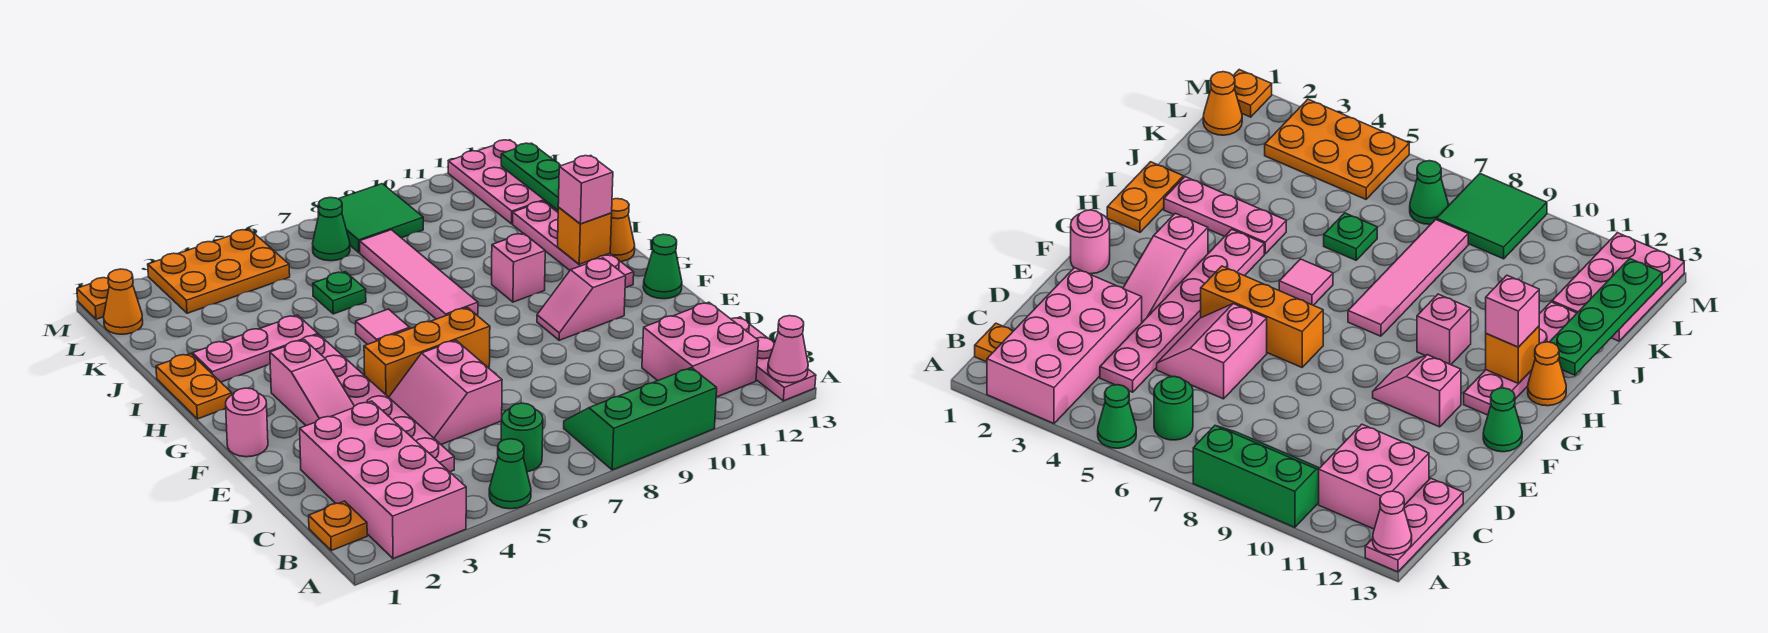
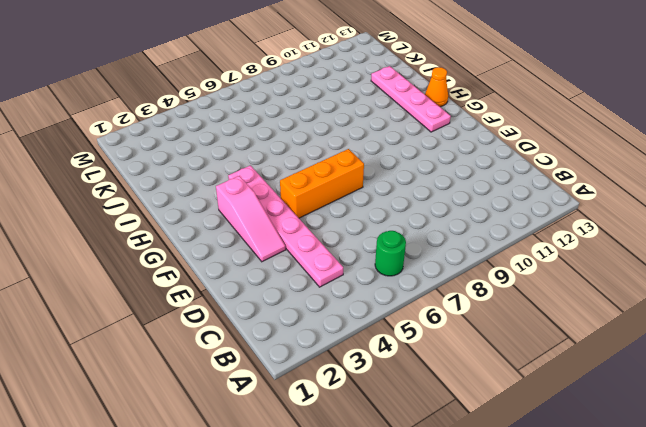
none -> pink 2x4 brick [300,401,466,559]
none -> green 1x1 cone [489,439,531,509]
none -> green 2x3 slope [564,368,717,470]
none -> pink 1x3 plate [731,317,816,401]

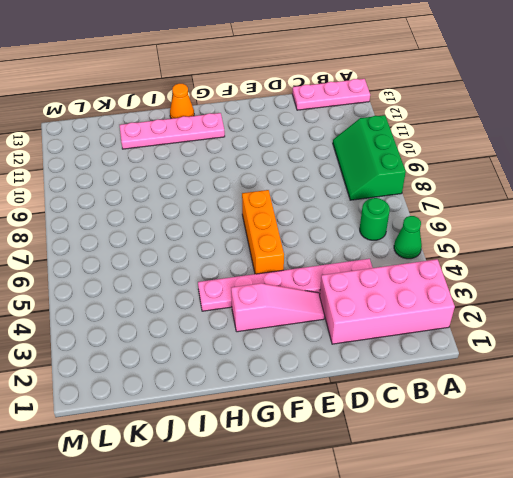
none -> orange 1x1 plate [309,501,367,551]
none -> pink 2x2 brick [642,302,758,397]
none -> pink 2x2 slope [389,340,502,444]
none -> pink 1x1 round brick [226,388,268,457]

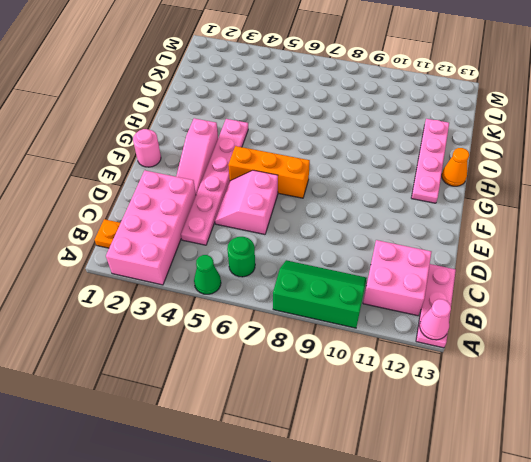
none -> pink 1x2 slope [537,258,626,340]
none -> green 1x1 cone [643,234,682,299]
none -> orange 1x2 plate [156,354,232,419]
none -> pink 1x1 tile [356,309,410,345]

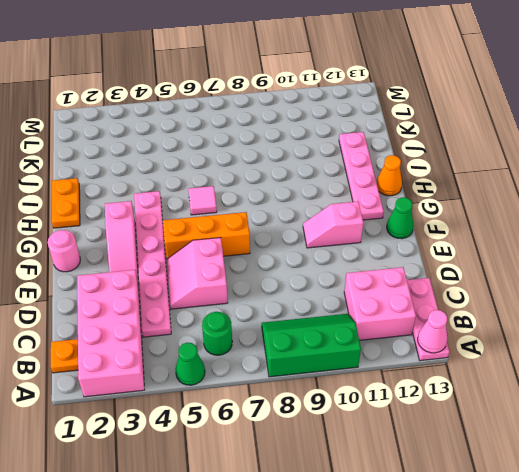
none -> pink 1x4 tile [360,230,478,319]
none -> pink 1x1 brick [492,233,545,302]
none -> pink 1x3 plate [192,315,318,382]
none -> green 1x1 plate [313,272,366,314]

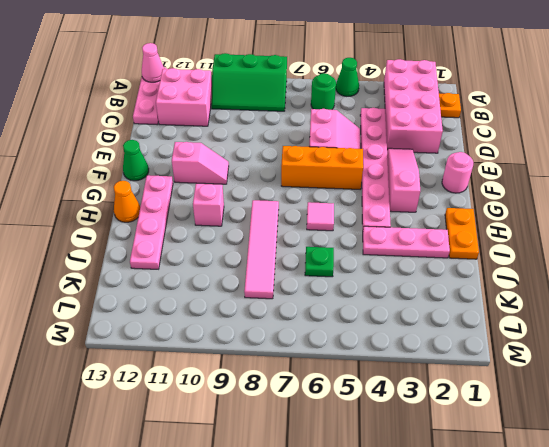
none -> pink 2x3 plate [448,140,555,224]
none -> orange 1x1 cone [104,269,143,334]
none -> orange 2x3 plate [148,229,290,313]
none -> green 1x1 cone [313,197,350,261]

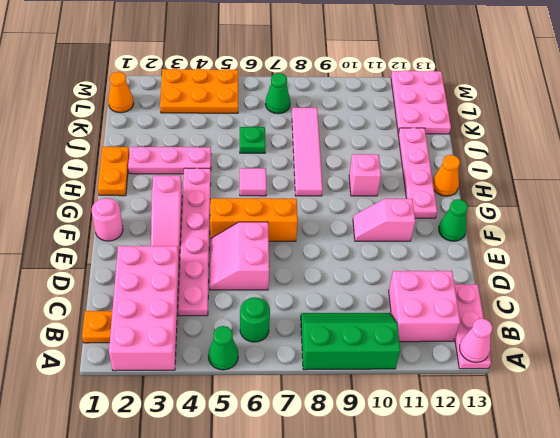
none -> green 2x2 tile [318,184,423,253]
none -> orange 1x1 plate [77,278,109,319]
none -> orange 1x1 brick [558,208,612,264]
none -> green 1x4 plate [501,143,561,210]

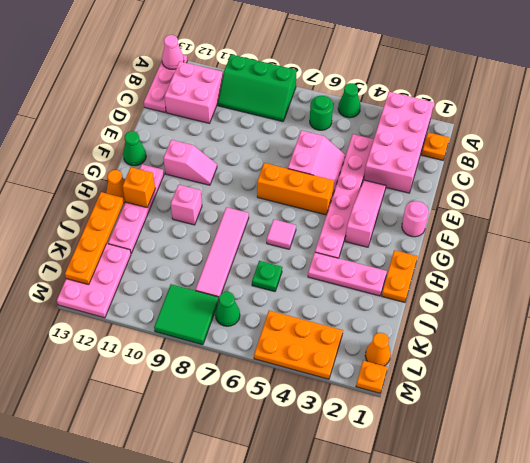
orange 1x4 plate [65,192,124,285] -> green 1x4 plate [501,143,561,210]
none -> pink 1x1 brick [558,155,613,224]

